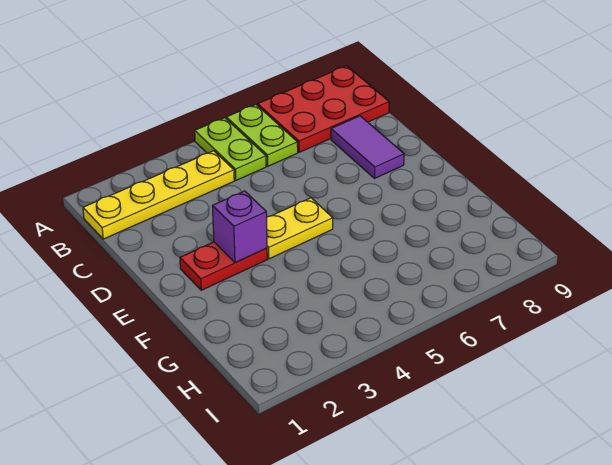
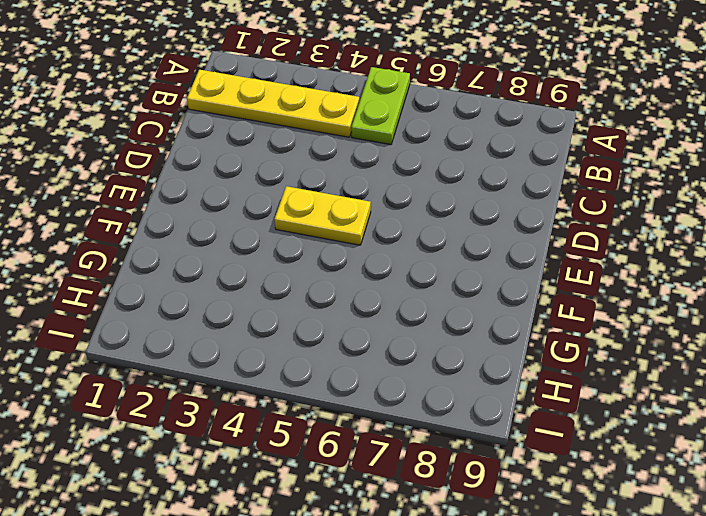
none -> lime 1x2 plate [226,104,298,166]
none -> red 2x3 plate [257,66,389,152]

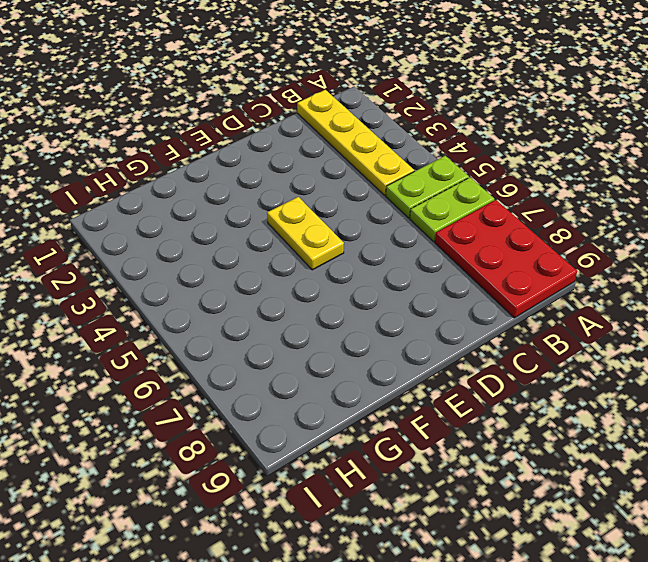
none -> purple 1x2 tile [331,116,404,178]
none -> red 1x2 plate [180,242,267,290]

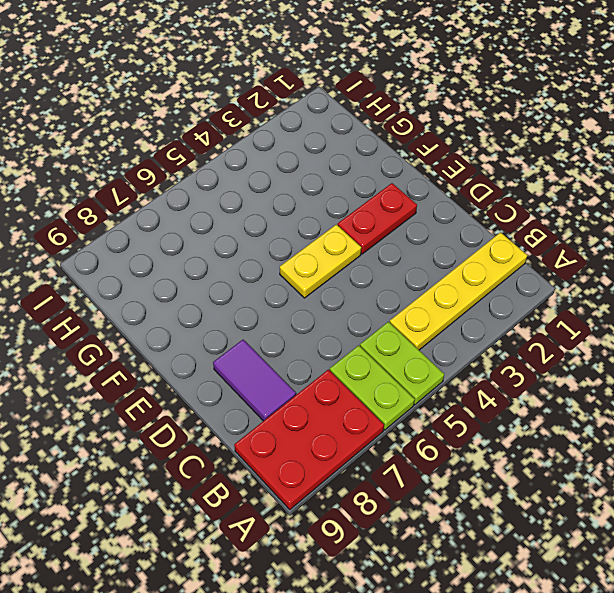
none -> purple 1x1 brick [212,191,267,263]

